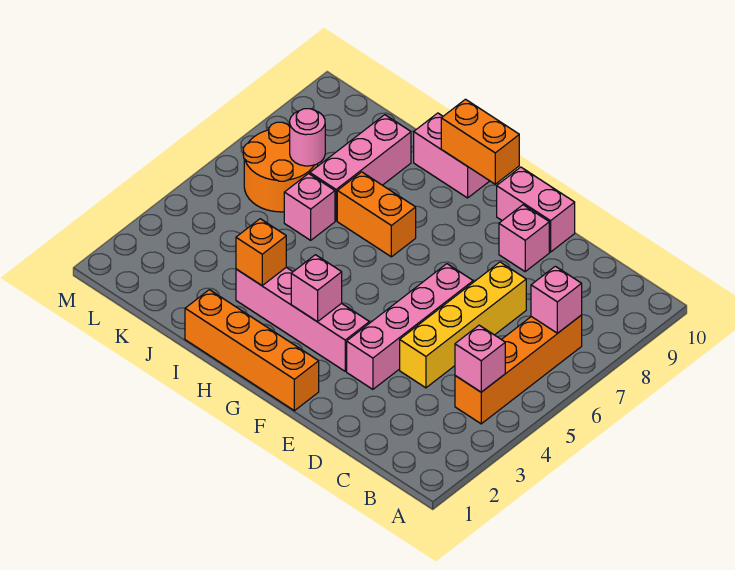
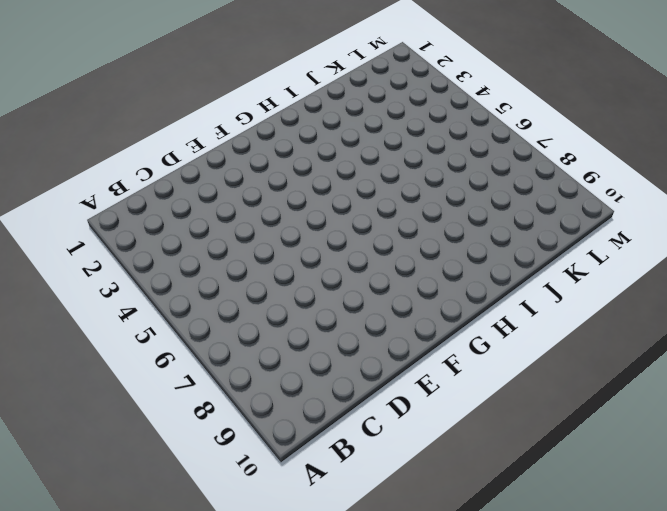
none -> orange 1x4 brick [455,315,582,424]
none -> yellow 1x4 brick [400,262,526,388]
none -> pink 1x4 brick [347,264,473,389]

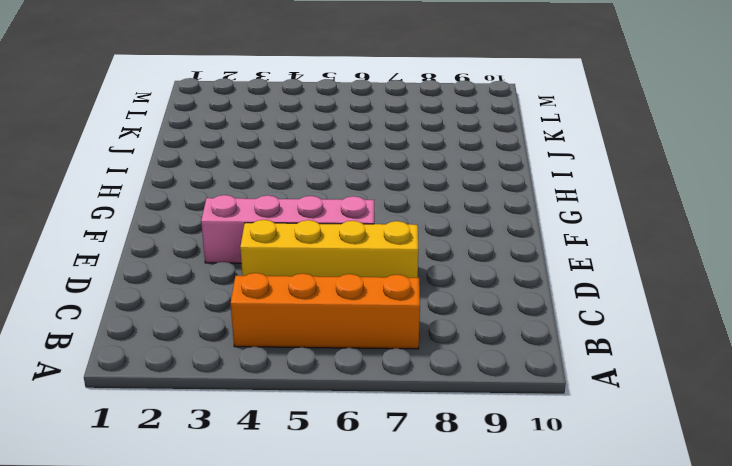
none -> pink 1x1 brick [499,205,549,271]
none -> pink 1x2 brick [497,167,575,252]
none -> orange 1x4 brick [185,290,319,411]

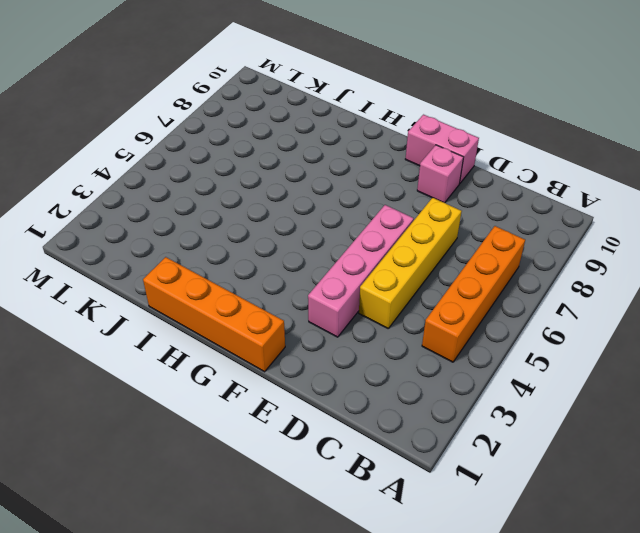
none -> pink 1x4 brick [236,268,369,371]
none -> orange 1x2 brick [337,172,416,257]
none -> pink 1x2 brick [414,113,489,198]

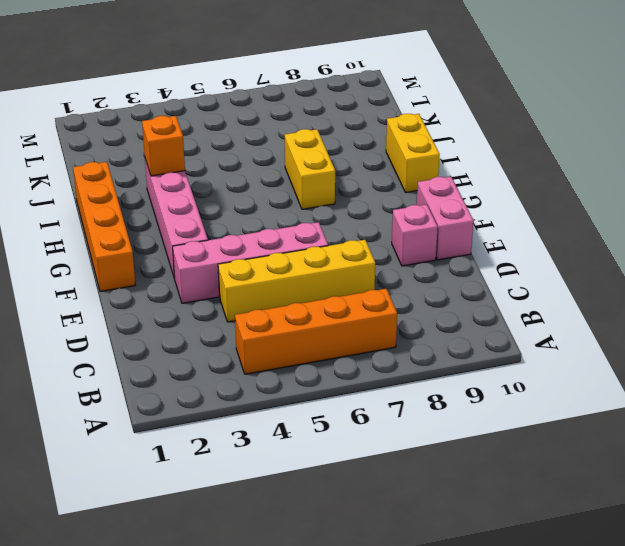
yellow 1x2 brick [285,129,335,209] -> orange 1x2 brick [337,172,416,257]
yellow 1x2 brick [386,114,440,193] -> pink 1x2 brick [414,113,489,198]
none -> pink 1x1 brick [284,174,335,240]
none -> pink 1x3 brick [310,115,411,221]
none -> orange 2x2 round brick [243,122,318,212]

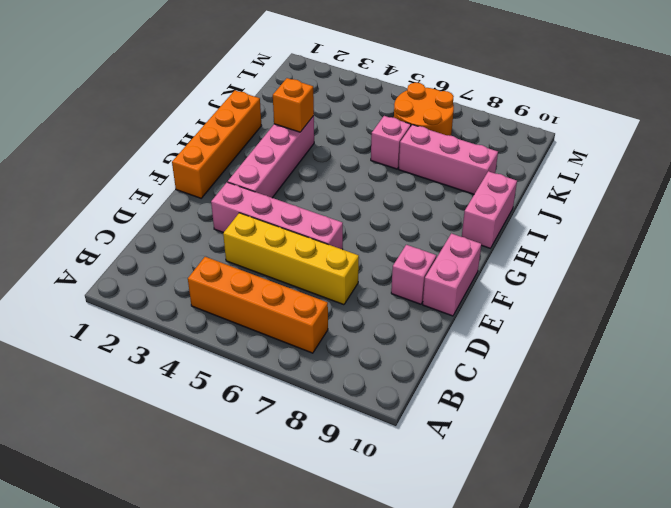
none -> orange 1x2 brick [337,172,416,257]
none -> pink 1x1 brick [455,325,505,392]
none -> pink 1x1 brick [531,266,582,333]

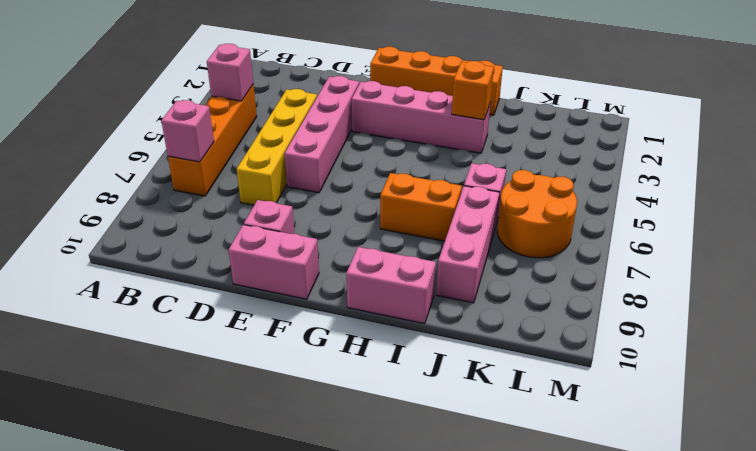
none -> pink 1x1 brick [291,255,342,322]
none -> orange 1x2 brick [441,99,519,184]
none -> pink 1x1 round brick [290,109,325,166]

